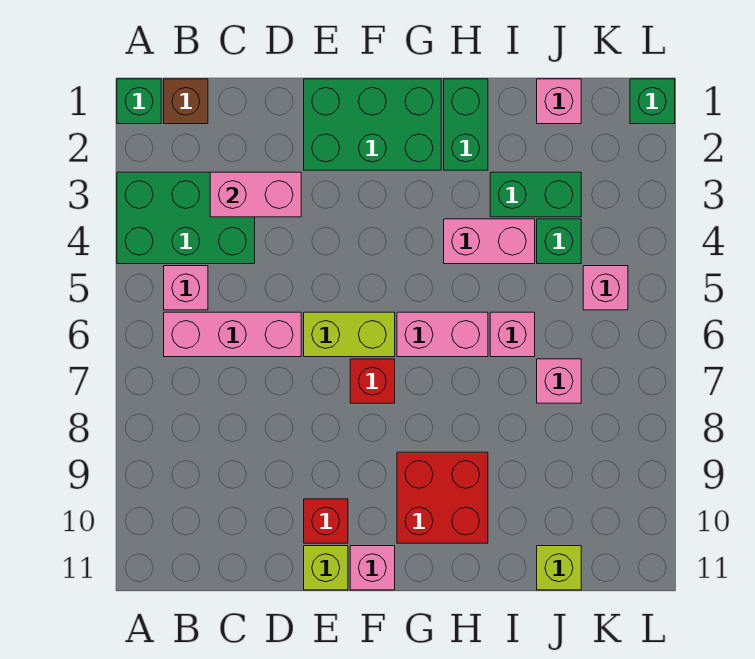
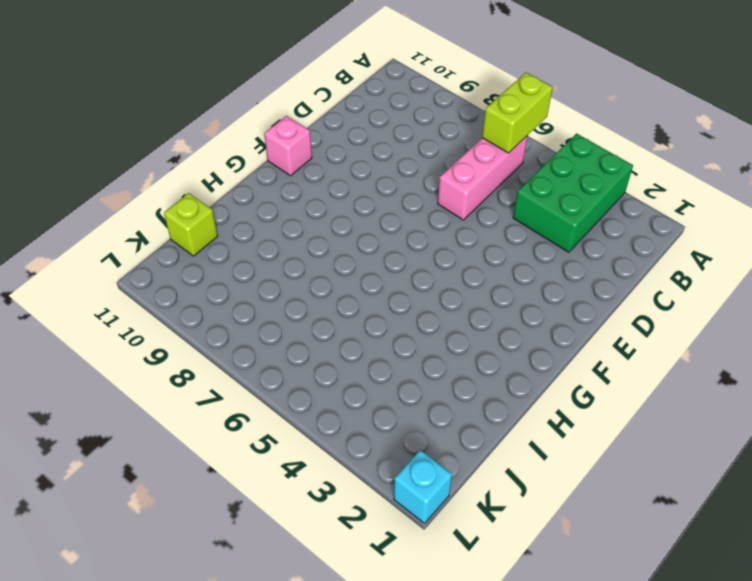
lime 1x2 brick [482,73,553,153] -> lime 1x2 brick moved to [304,312,395,357]
cyan 1x1 brick [394,450,452,523] -> green 1x1 brick [630,79,675,124]
none -> green 1x1 brick [117,79,161,124]
none -> brown 1x1 brick [164,79,208,124]
none -> pink 1x1 brick [164,266,208,310]

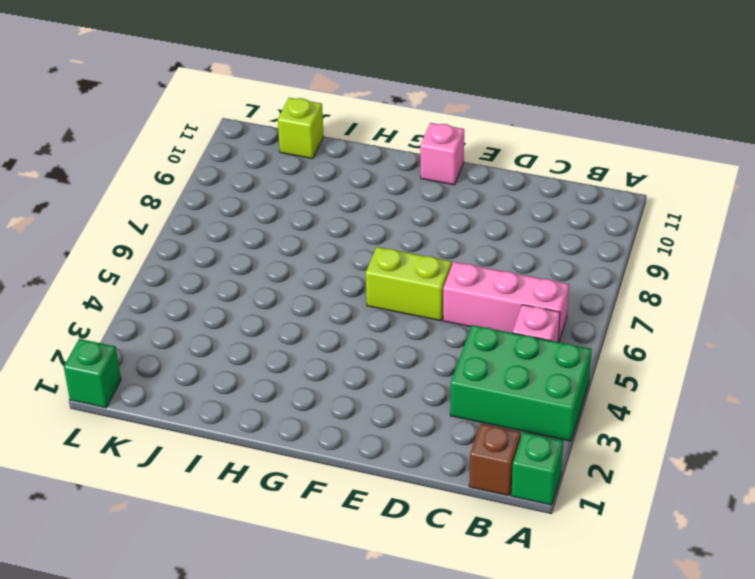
none -> green 2x3 brick [304,79,441,170]
none -> red 1x1 brick [304,499,348,543]
none -> lime 1x1 brick [304,546,348,590]

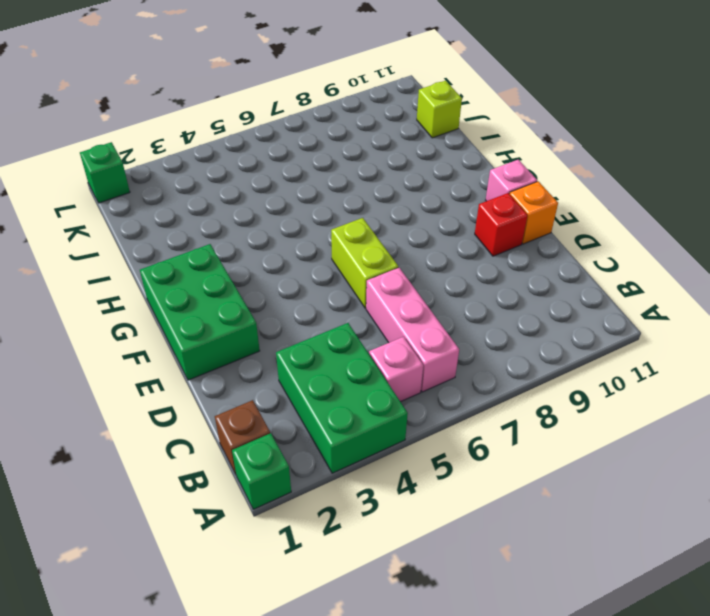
orange 1x1 brick [510,181,558,244] -> lime 1x1 brick [304,546,348,590]
none -> red 1x1 brick [350,359,395,403]
none -> pink 1x2 brick [397,312,488,357]
none -> red 2x2 brick [397,452,488,543]

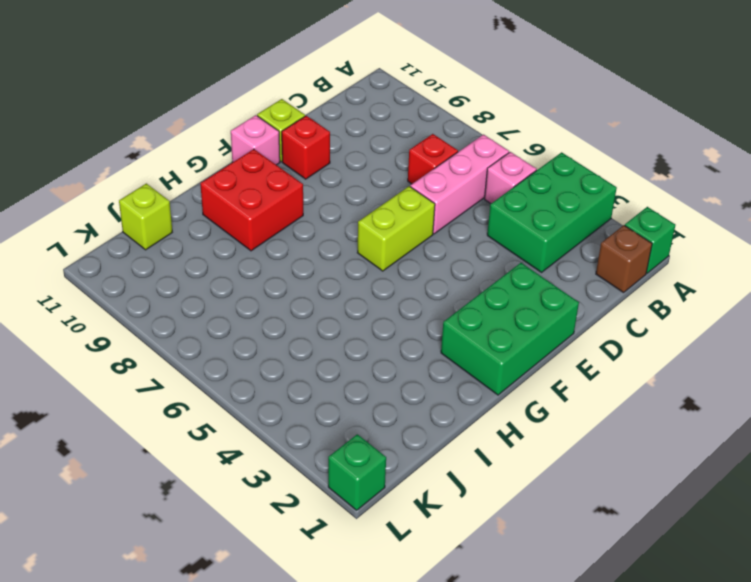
red 1x1 brick [408,134,458,184] -> red 1x1 brick moved to [350,359,395,403]
none -> pink 1x2 brick [397,312,488,357]
none -> green 1x2 brick [444,79,488,170]
none -> pink 1x2 brick [444,219,535,264]

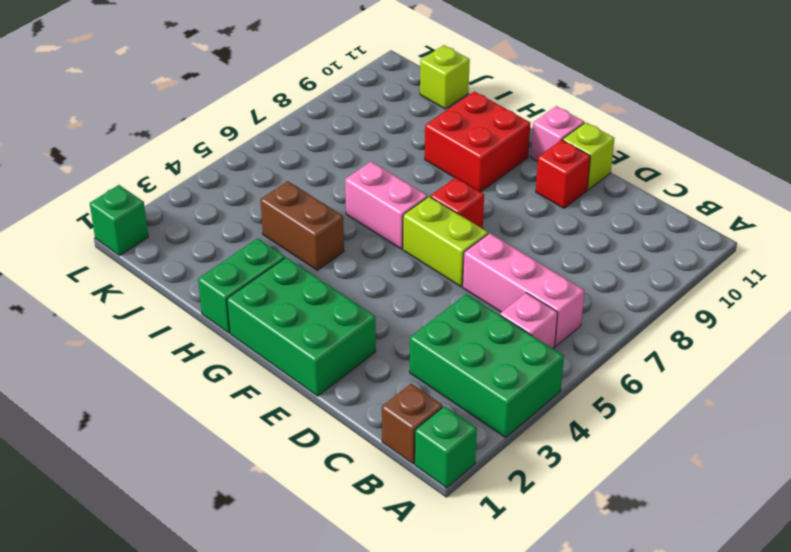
brown 1x2 brick [260,181,344,270] -> pink 1x2 brick [444,219,535,264]
none -> green 1x2 brick [490,172,581,217]
none -> pink 1x1 brick [490,312,535,357]
none -> pink 1x1 brick [537,79,581,124]

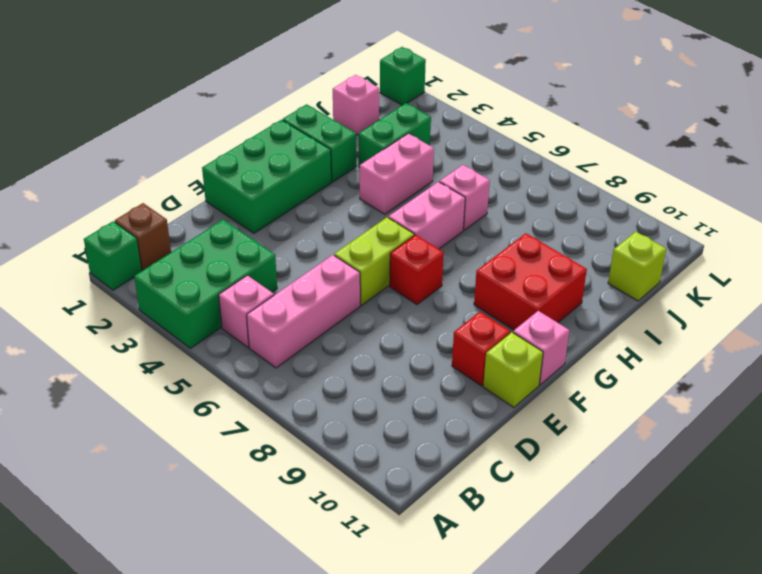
none -> green 1x1 brick [537,219,581,264]
none -> pink 1x1 brick [537,359,581,403]
none -> pink 1x1 brick [583,266,628,310]

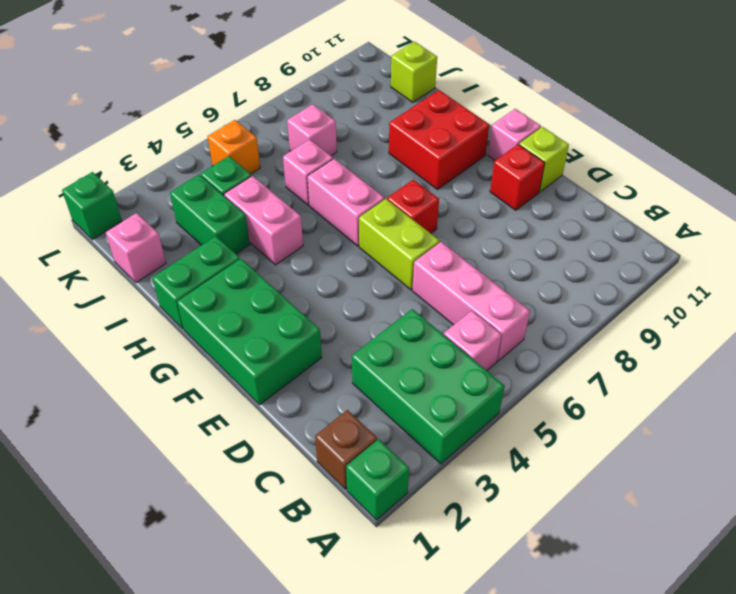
orange 1x1 brick [208,120,260,174] -> pink 1x1 brick [583,266,628,310]
none -> pink 1x2 brick [210,172,301,217]

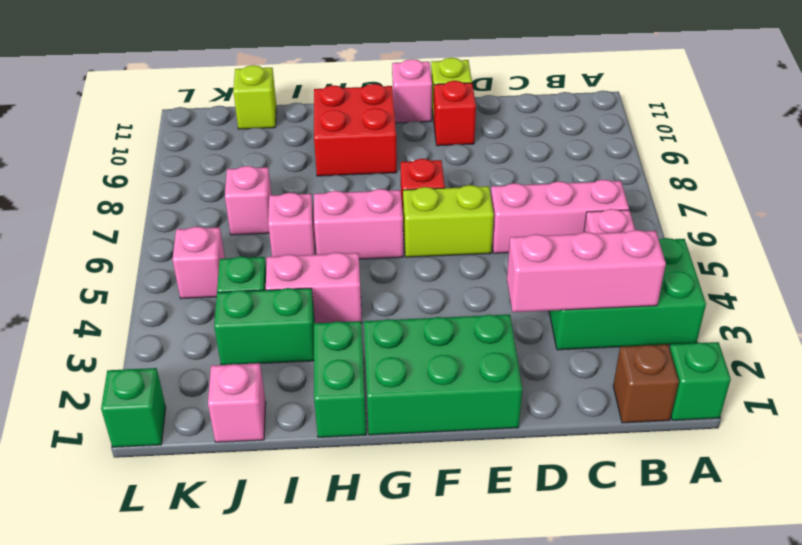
pink 1x3 brick [507,230,666,312] -> pink 1x2 brick [210,172,301,217]

